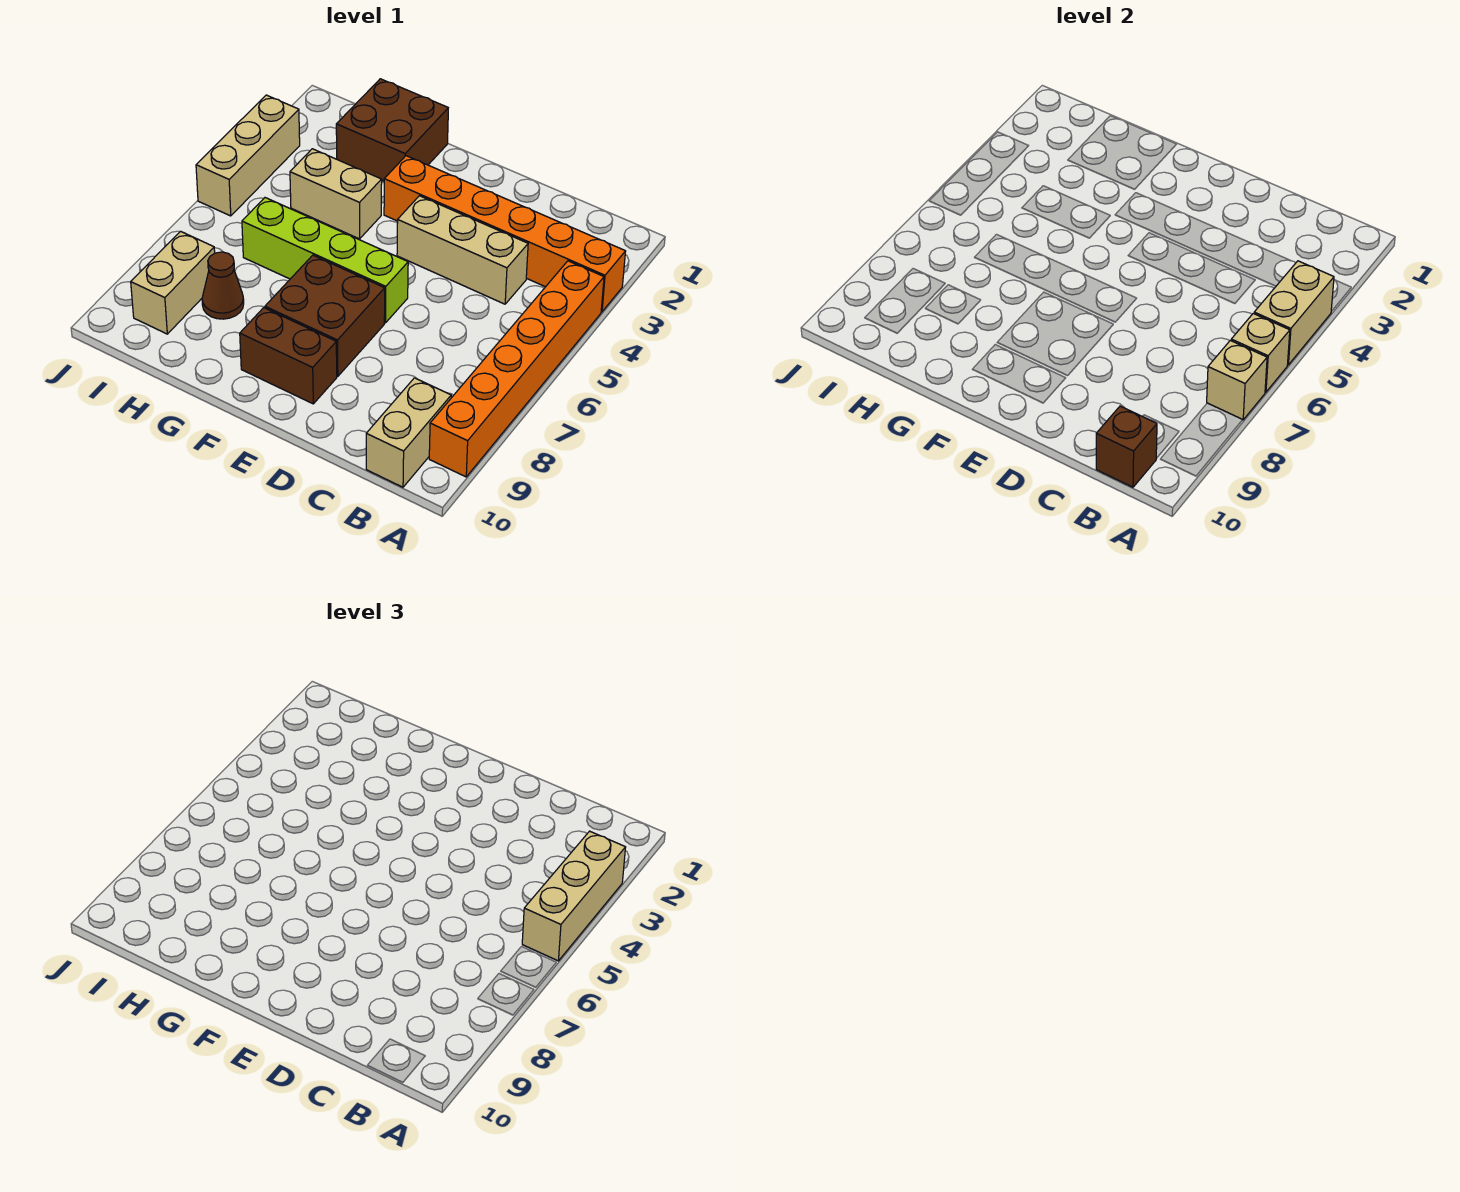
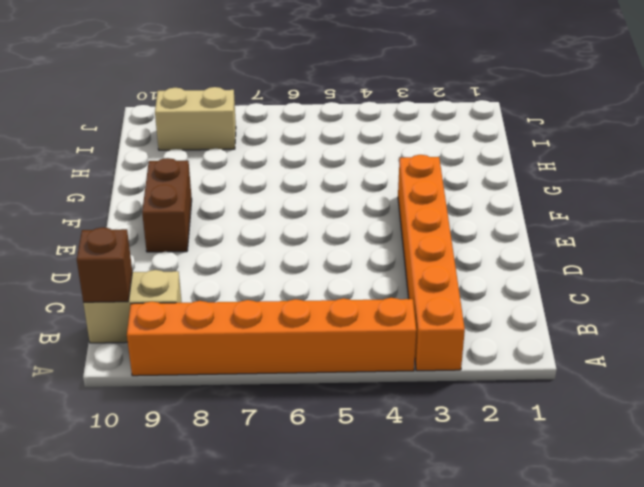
none -> tan 1x3 brick [397,196,528,304]
none -> lime 1x4 brick [242,198,408,323]
none -> brown 2x2 brick [265,255,385,376]

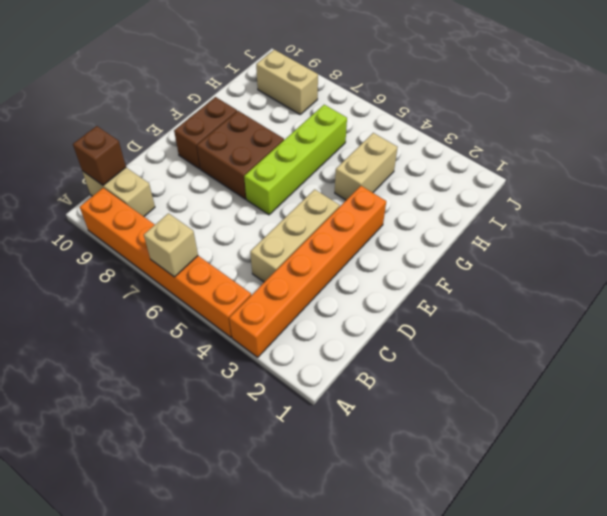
none -> brown 2x2 brick [336,79,448,181]
none -> brown 1x1 cone [202,252,244,319]
none -> tan 1x3 brick [196,95,300,216]

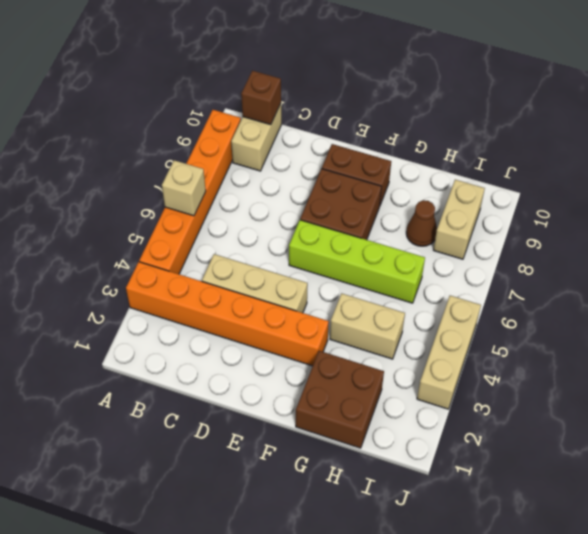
none -> tan 1x2 brick [1254,261,1334,365]
none -> tan 1x1 brick [1207,340,1267,420]
none -> tan 1x3 brick [522,831,626,961]

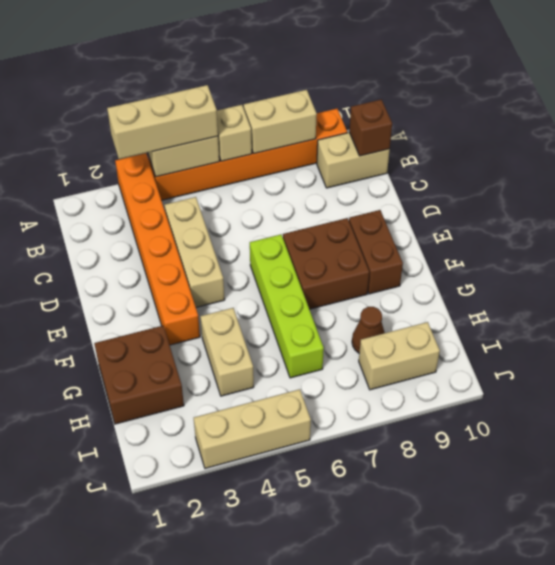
tan 1x2 brick [244,90,317,154] -> tan 1x1 brick [1207,340,1267,420]

